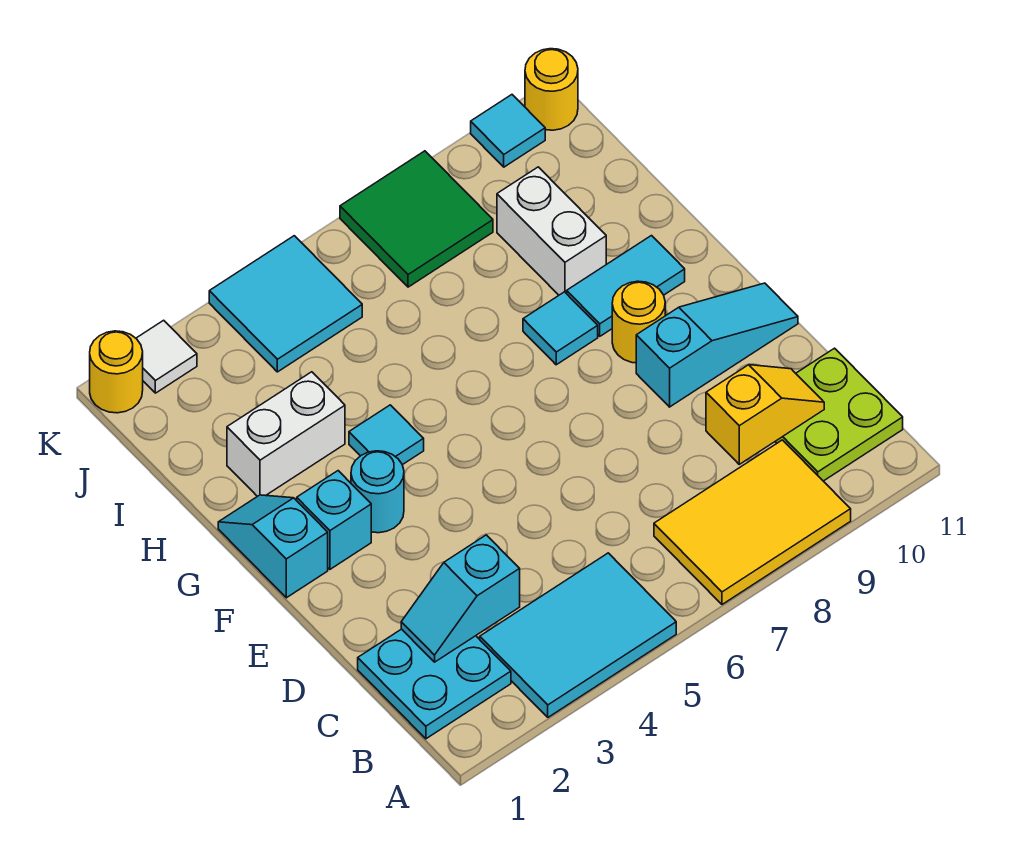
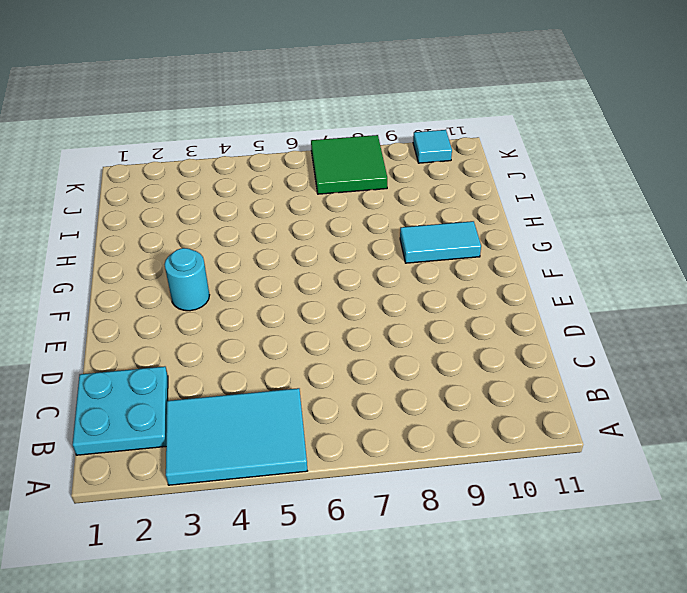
none -> yellow 2x3 tile [654,440,851,604]
none -> lime 2x2 plate [775,348,903,481]
none -> cyan 1x3 slope [636,283,798,407]

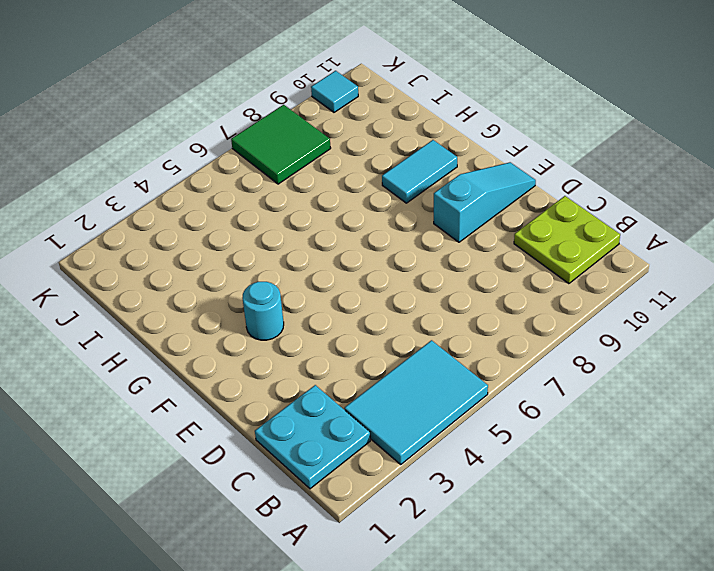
none -> yellow 2x3 tile [654,440,851,604]
none -> cyan 1x2 slope [218,495,328,598]
none -> cyan 1x1 brick [297,471,371,569]

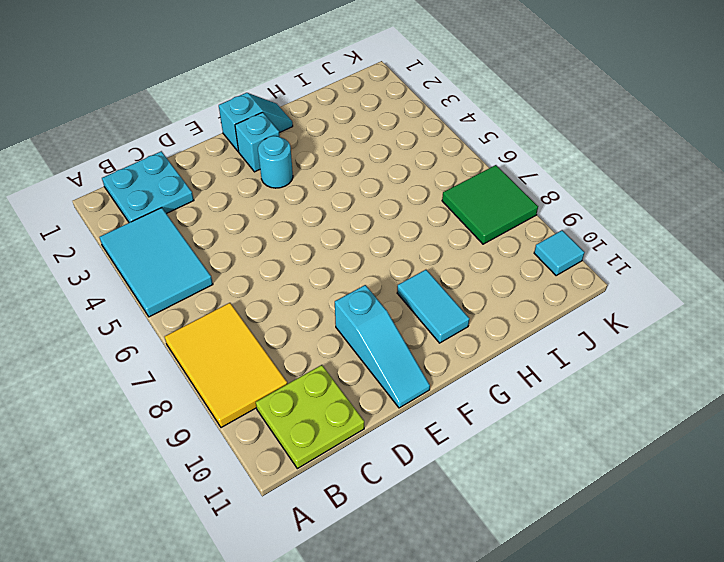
none -> yellow 1x1 round brick [612,281,665,363]
none -> cyan 1x1 tile [349,405,424,465]
none -> cyan 1x1 tile [523,292,598,365]

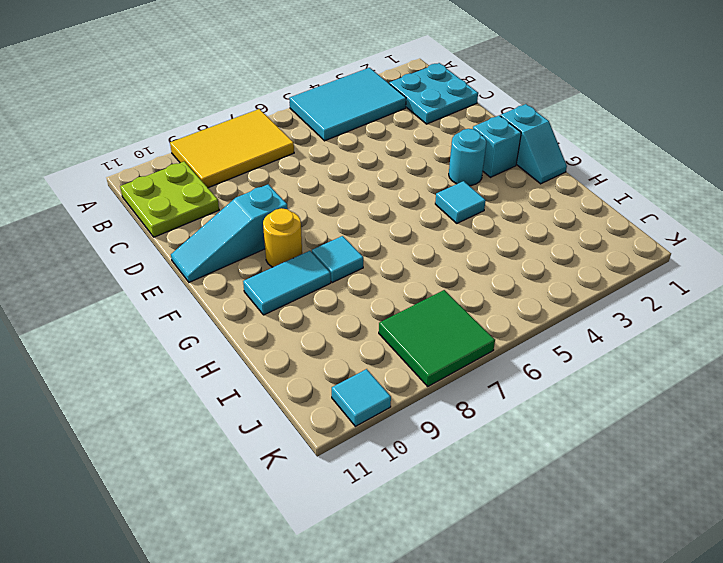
none -> white 1x2 brick [227,372,345,496]
none -> white 1x2 brick [497,167,606,295]
none -> cyan 2x2 tile [209,236,362,372]

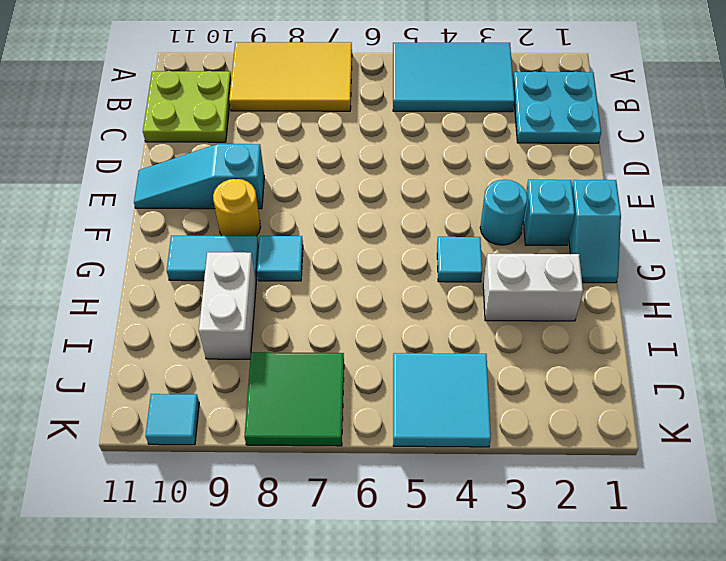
none -> yellow 1x1 round brick [90,331,143,413]
none -> white 1x1 tile [136,320,197,393]
none -> yellow 1x1 round brick [525,49,578,130]

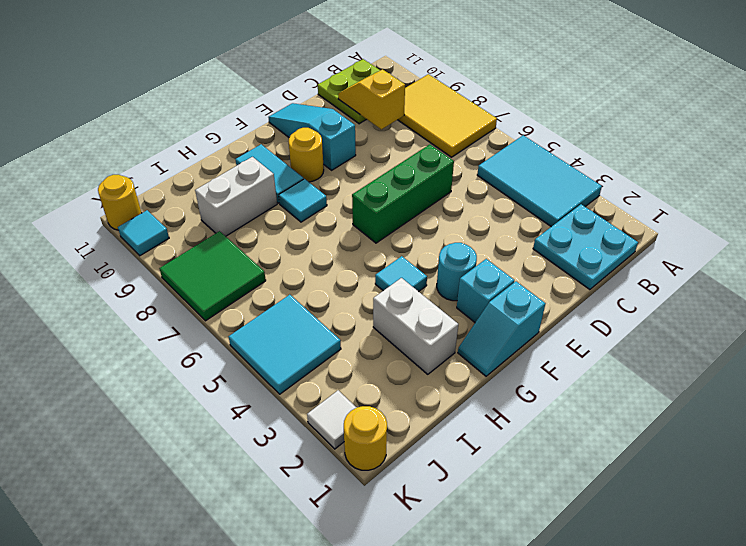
green 1x3 brick [352,144,454,243] -> none
none -> cyan 1x2 slope [401,535,520,662]

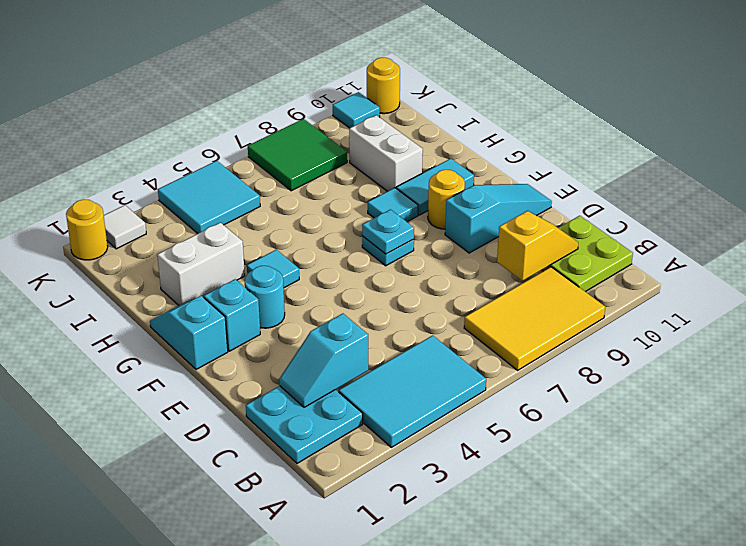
cyan 1x1 plate [362,236,414,266] -> none
cyan 1x1 plate [362,210,414,254] -> none

